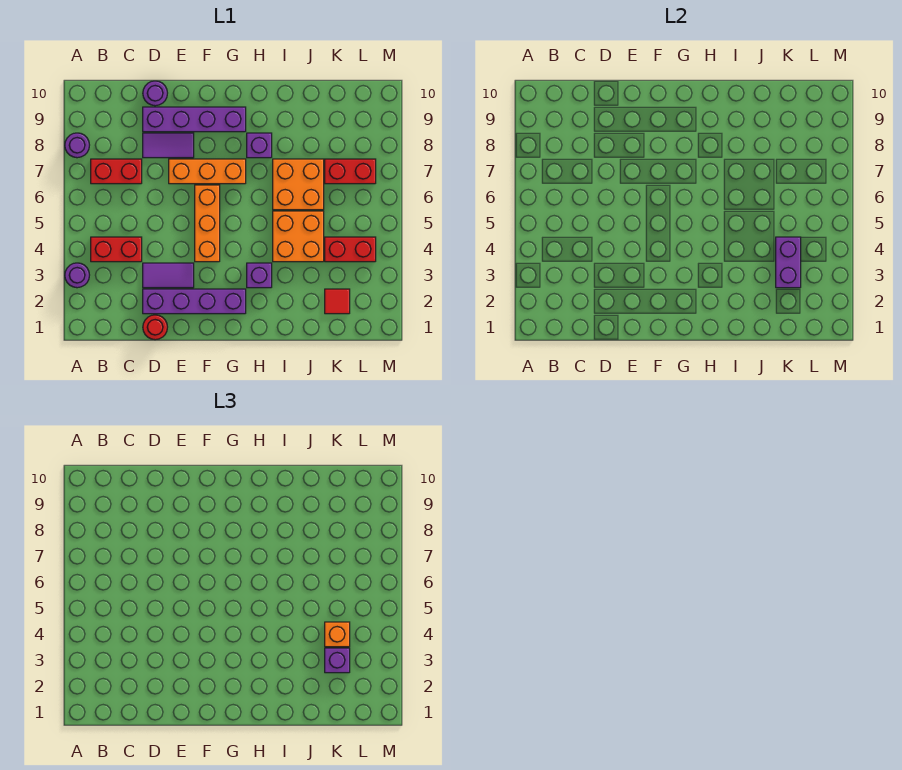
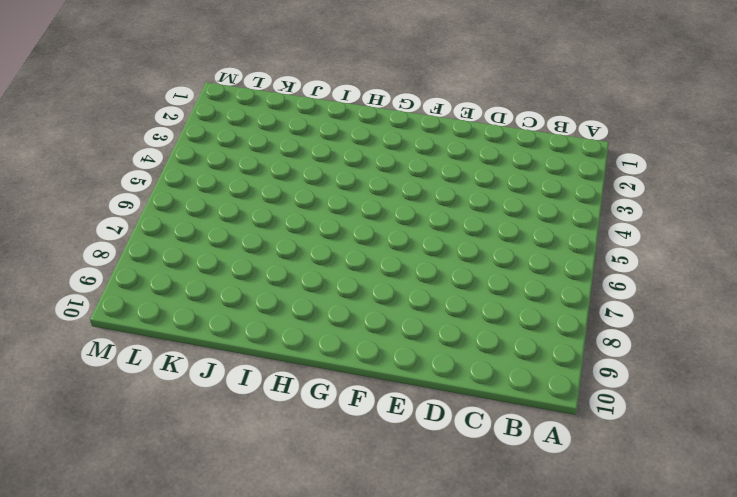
none -> purple 1x1 round brick [65,263,89,288]
none -> purple 1x1 round brick [65,133,89,158]
none -> red 1x2 brick [91,237,142,262]

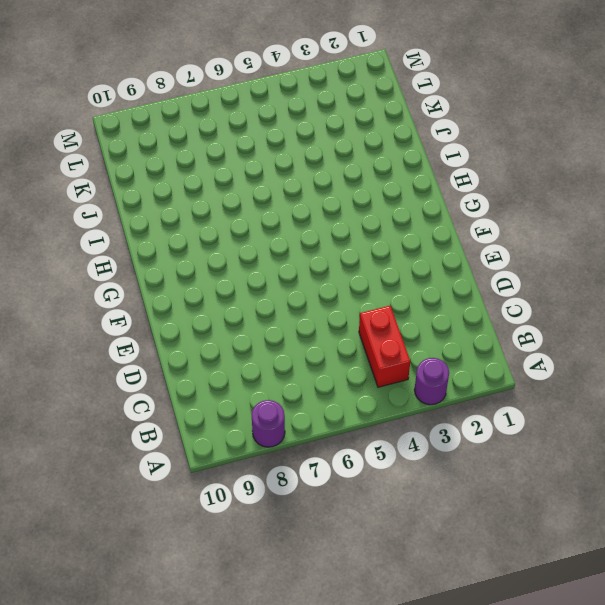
none -> red 1x2 brick [91,159,142,184]
none -> red 1x1 round brick [143,315,167,340]
none -> purple 1x4 brick [143,289,246,314]

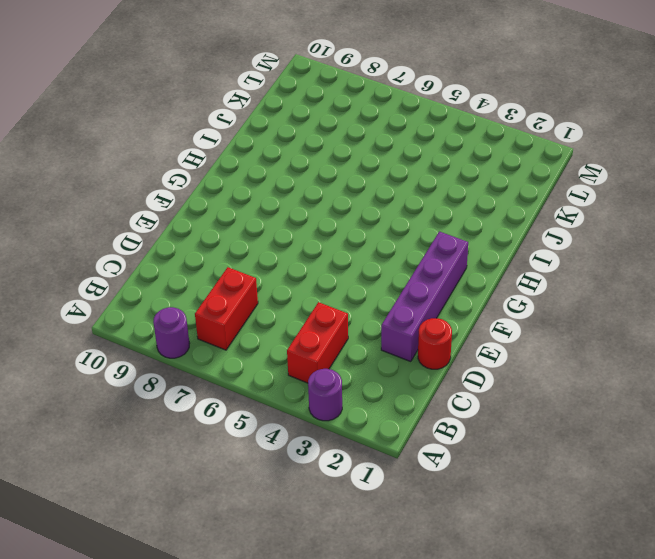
none -> purple 1x2 tile [143,263,194,288]
none -> purple 1x2 tile [143,133,194,158]
none -> purple 1x4 brick [143,107,246,132]

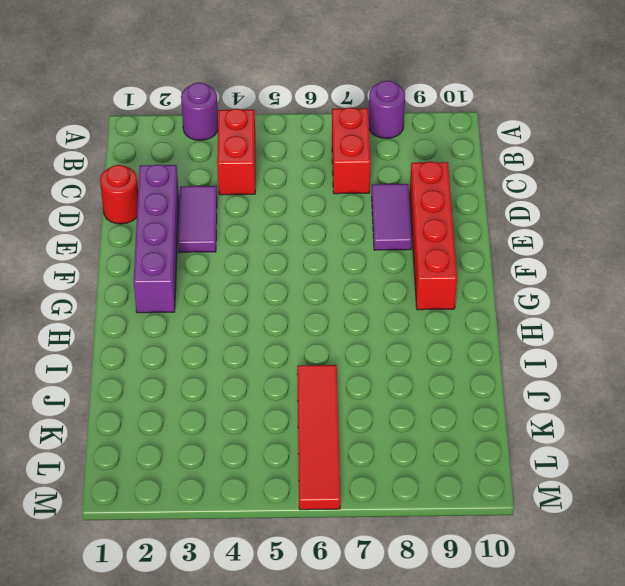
red 1x4 brick [410,162,457,310] -> purple 1x4 brick [143,107,246,132]
red 1x4 tile [297,365,340,510] -> orange 2x2 brick [273,159,324,210]
none -> purple 1x1 round brick [143,81,167,106]
none -> orange 1x3 brick [169,159,246,184]
none -> orange 1x3 brick [195,185,220,262]

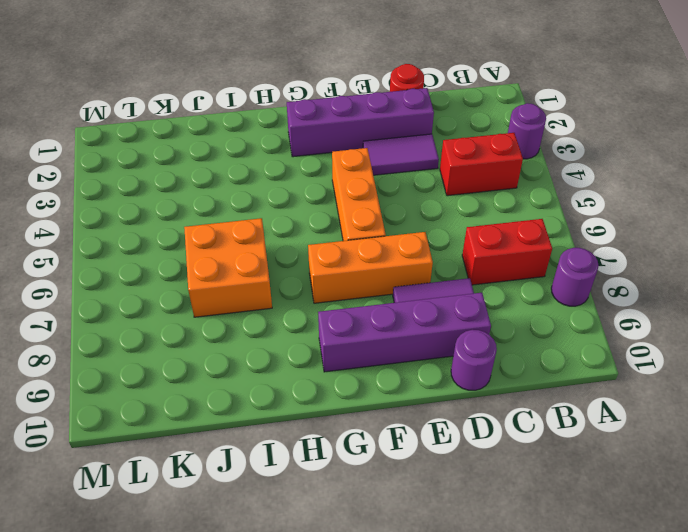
none -> purple 1x1 brick [247,263,272,288]
none -> purple 1x1 brick [247,133,272,158]
none -> orange 2x2 brick [273,211,324,262]

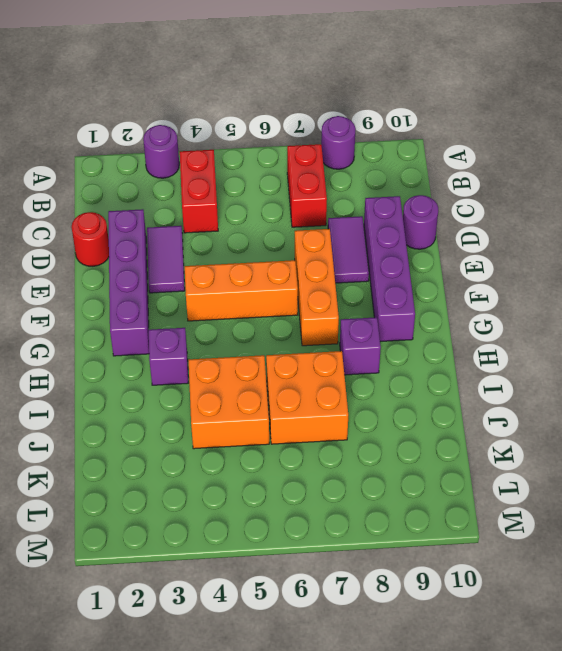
none -> red 1x1 tile [325,289,350,314]
none -> red 1x2 brick [325,237,376,262]
none -> red 1x2 brick [325,159,376,184]

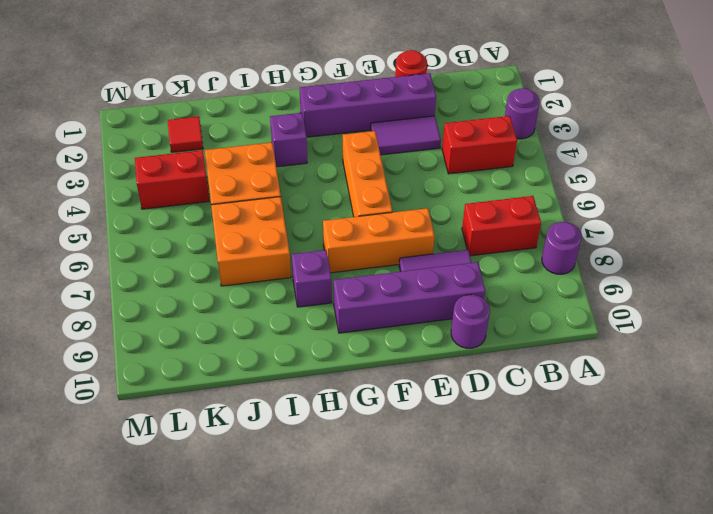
none -> red 1x2 brick [325,159,376,184]
none -> purple 1x2 brick [776,237,801,288]
none -> purple 1x1 brick [325,648,350,673]

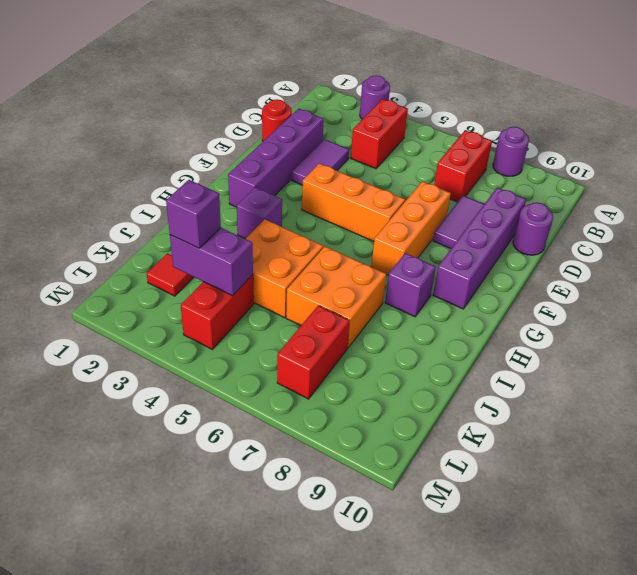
none -> orange 1x1 brick [325,622,350,647]

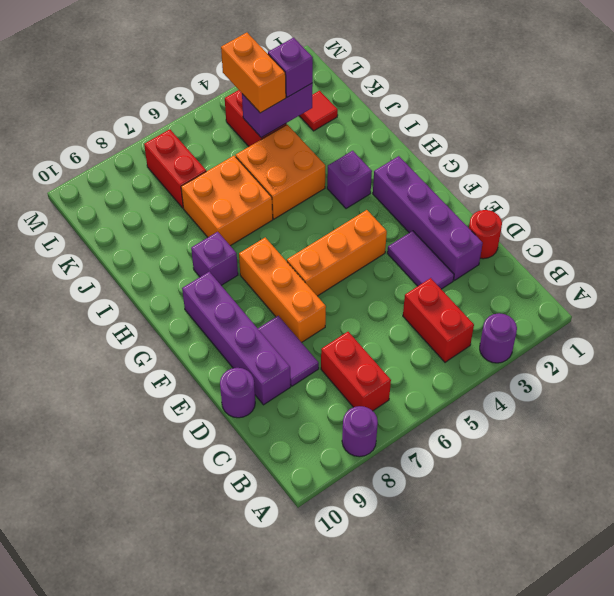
orange 1x2 brick [221,33,286,113] -> orange 1x1 brick [325,622,350,647]

